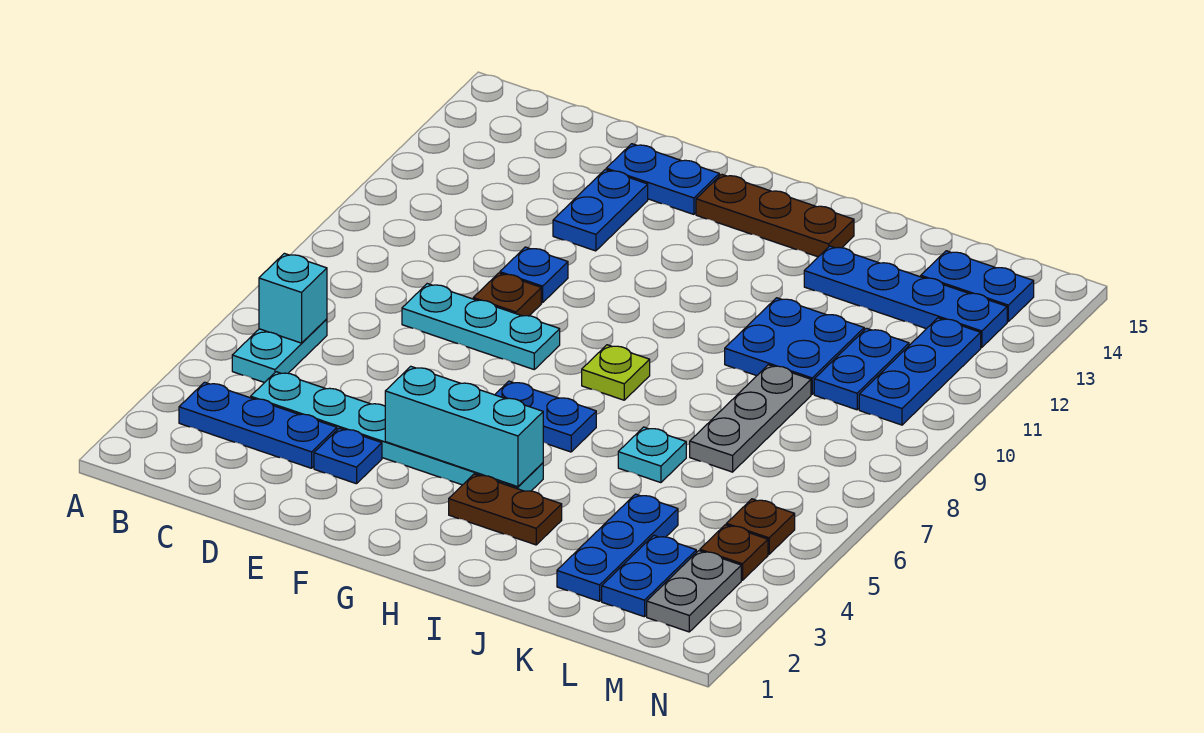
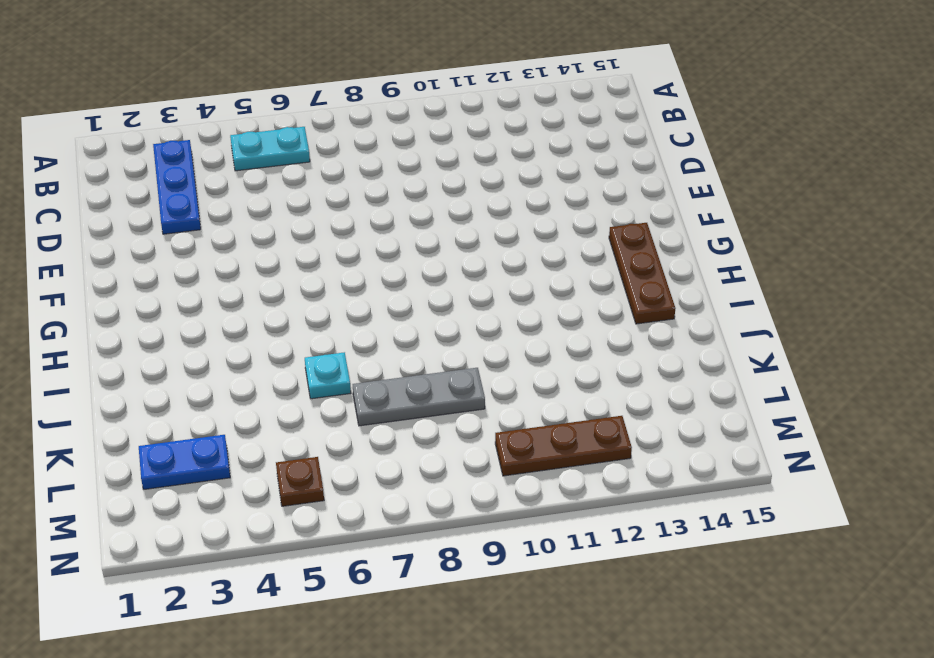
brown 1x3 plate [495,416,632,476] -> blue 1x3 plate [859,318,981,425]
none -> cyan 1x6 plate [251,372,543,491]
none -> cyan 1x3 plate [402,284,560,369]
none -> blue 1x1 plate [314,428,382,484]

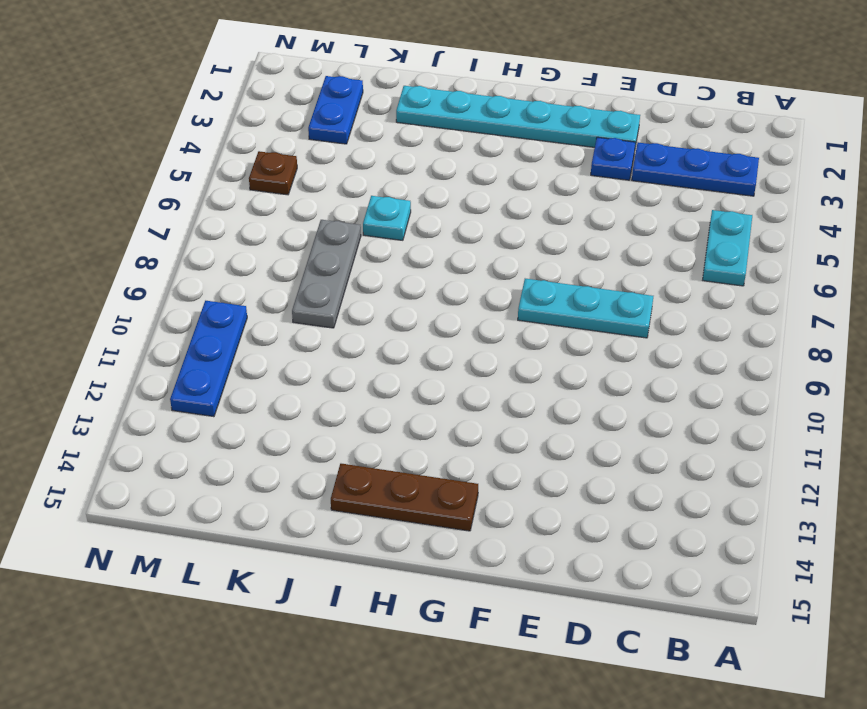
cyan 1x6 plate [396,86,640,147] -> cyan 1x6 plate moved to [251,372,543,491]
none -> brown 1x1 plate [473,273,541,316]
none -> blue 1x1 plate [500,247,568,303]
none -> blue 1x2 plate [553,170,648,251]

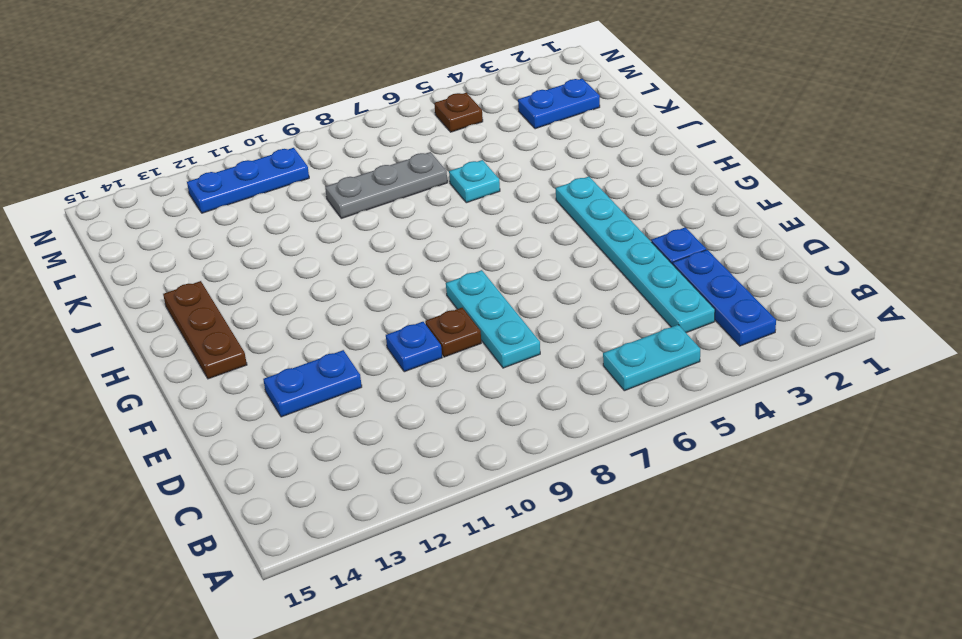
none -> blue 1x2 plate [606,144,719,214]
none -> blue 1x2 plate [495,381,596,452]
none -> brown 1x2 plate [449,474,562,545]

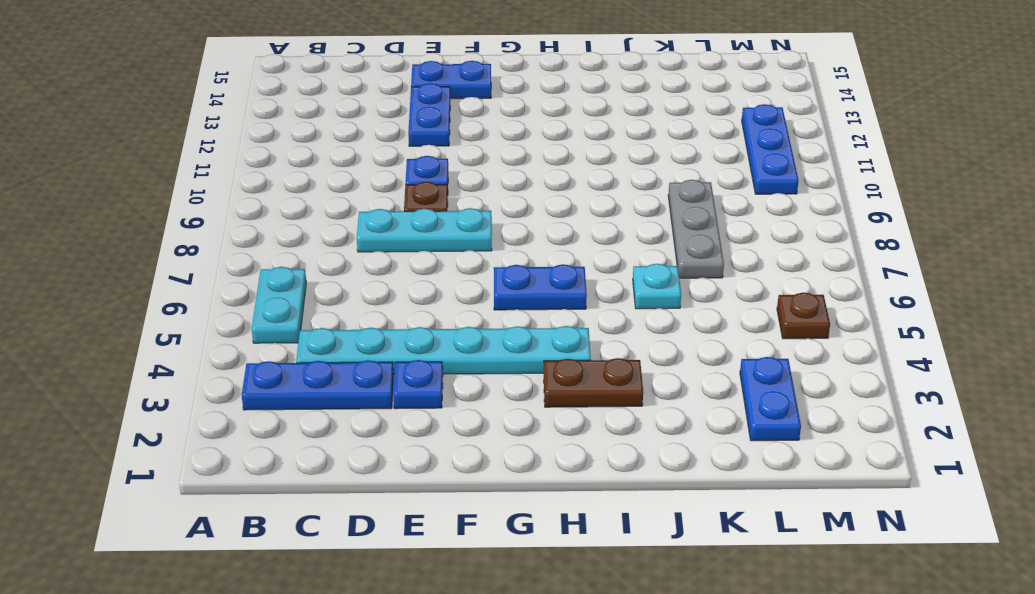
none -> brown 1x3 plate [696,174,854,257]
none -> lime 1x1 plate [582,345,650,400]
none -> blue 2x2 plate [725,298,864,394]

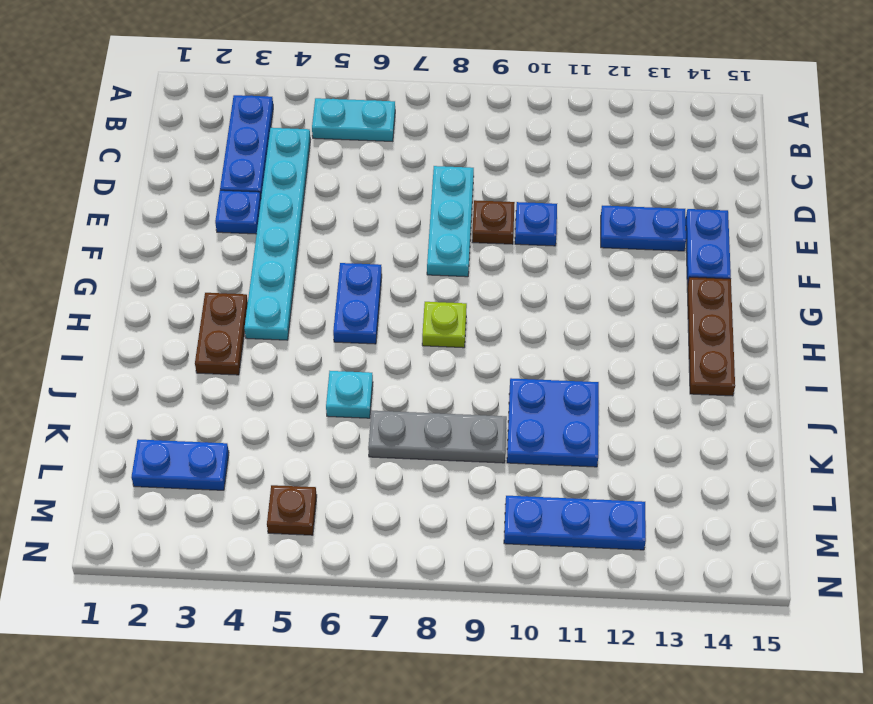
none -> blue 1x4 plate [804,246,1007,347]
none -> blue 1x3 plate [557,494,678,601]
none -> blue 1x2 plate [814,328,909,410]

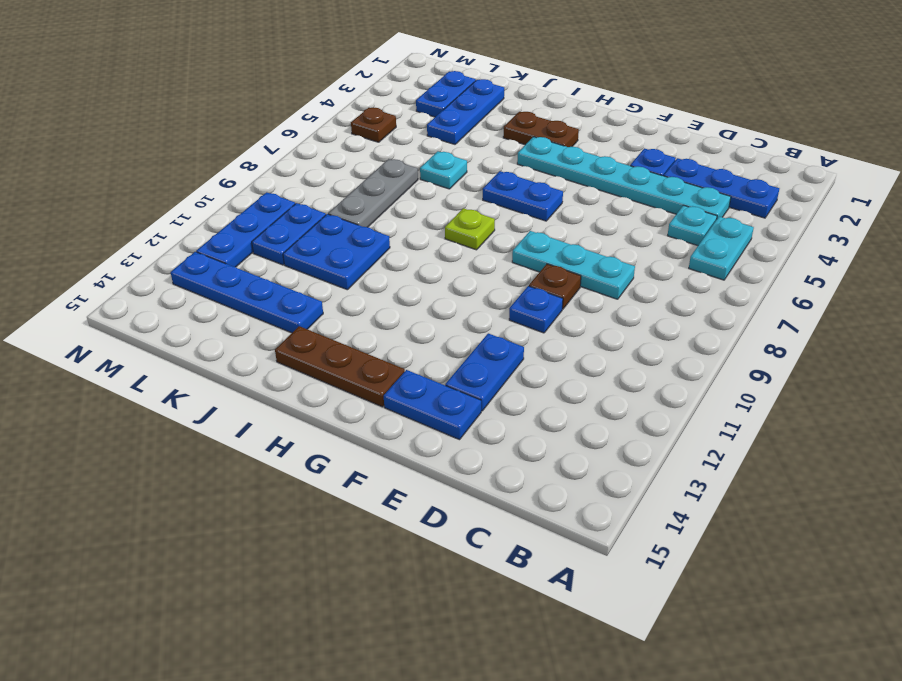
cyan 1x1 plate [668,205,717,246] -> none
none -> blue 1x2 plate [921,251,1034,321]
none -> grey 1x2 plate [647,551,741,632]
none -> brown 1x1 plate [700,525,768,580]

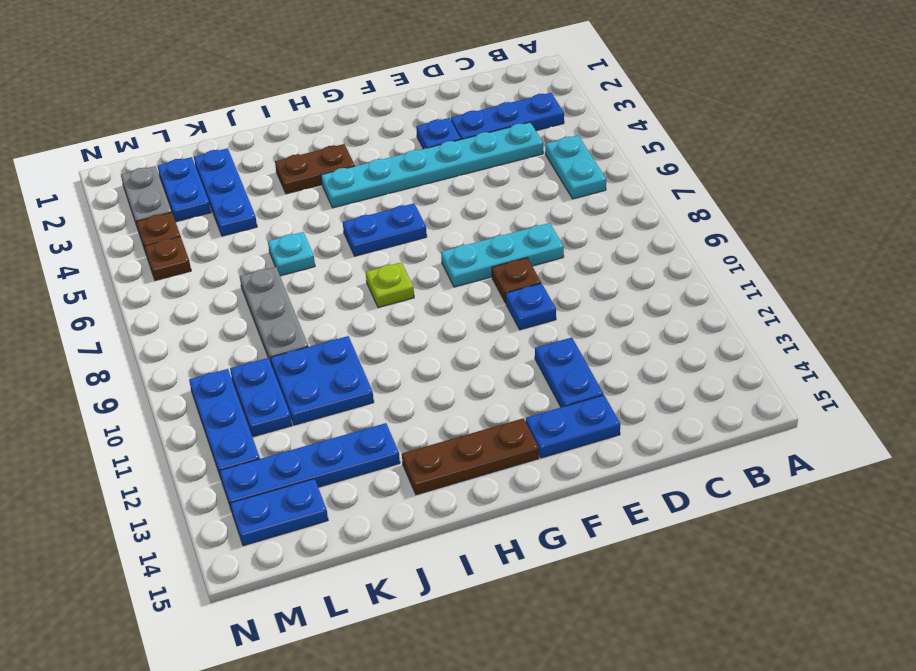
none -> cyan 1x1 brick [259,253,327,343]
none -> cyan 1x3 brick [385,366,543,487]

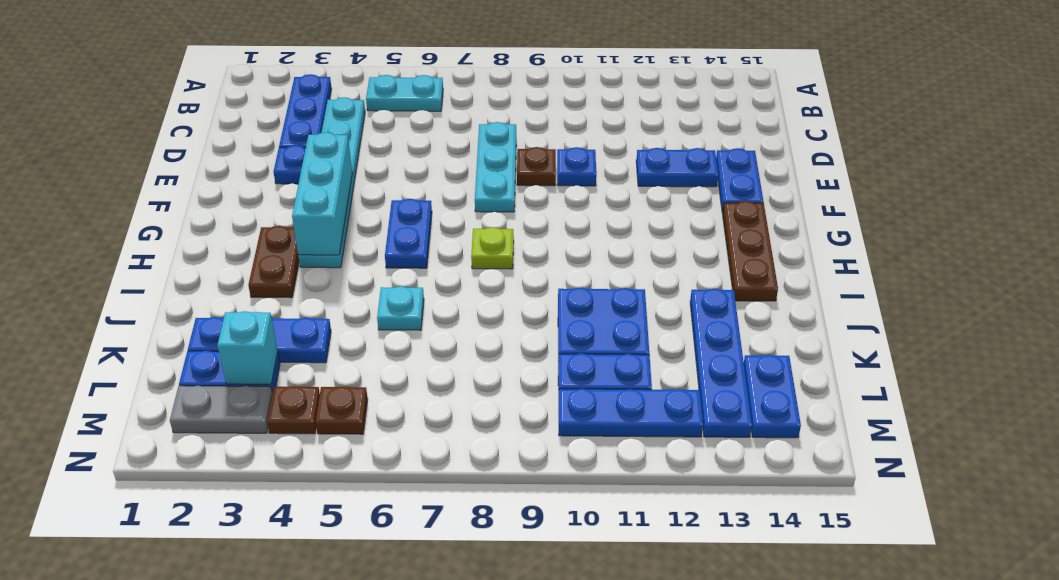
cyan 1x1 brick [217,311,278,384] -> cyan 1x1 brick moved to [259,253,327,343]
none -> grey 1x3 plate [690,365,811,472]

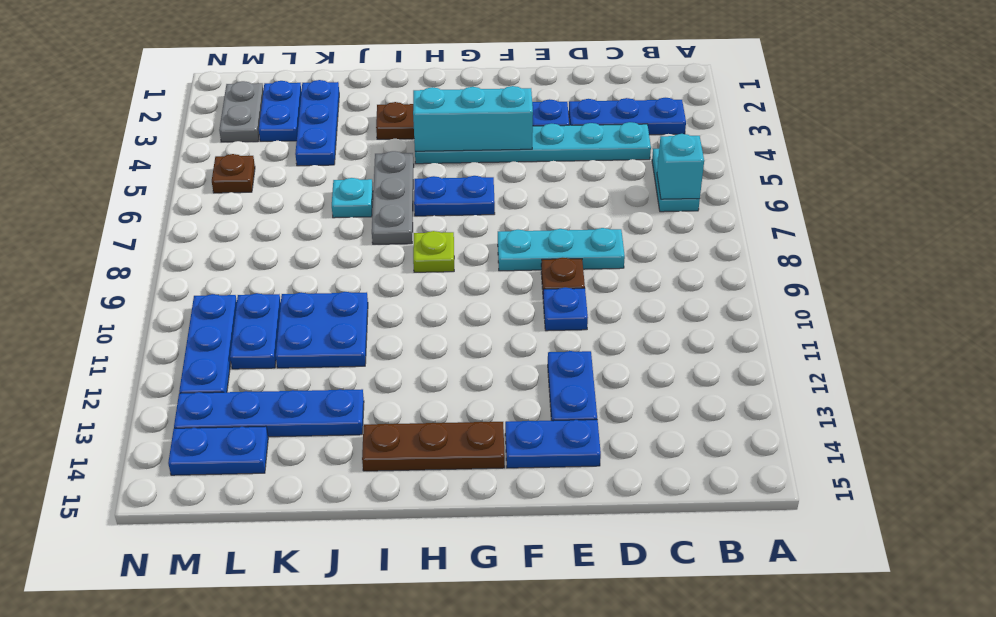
grey 1x3 plate [372,151,414,244] -> grey 1x3 plate moved to [690,365,811,472]
none -> brown 1x1 plate [700,525,768,580]

